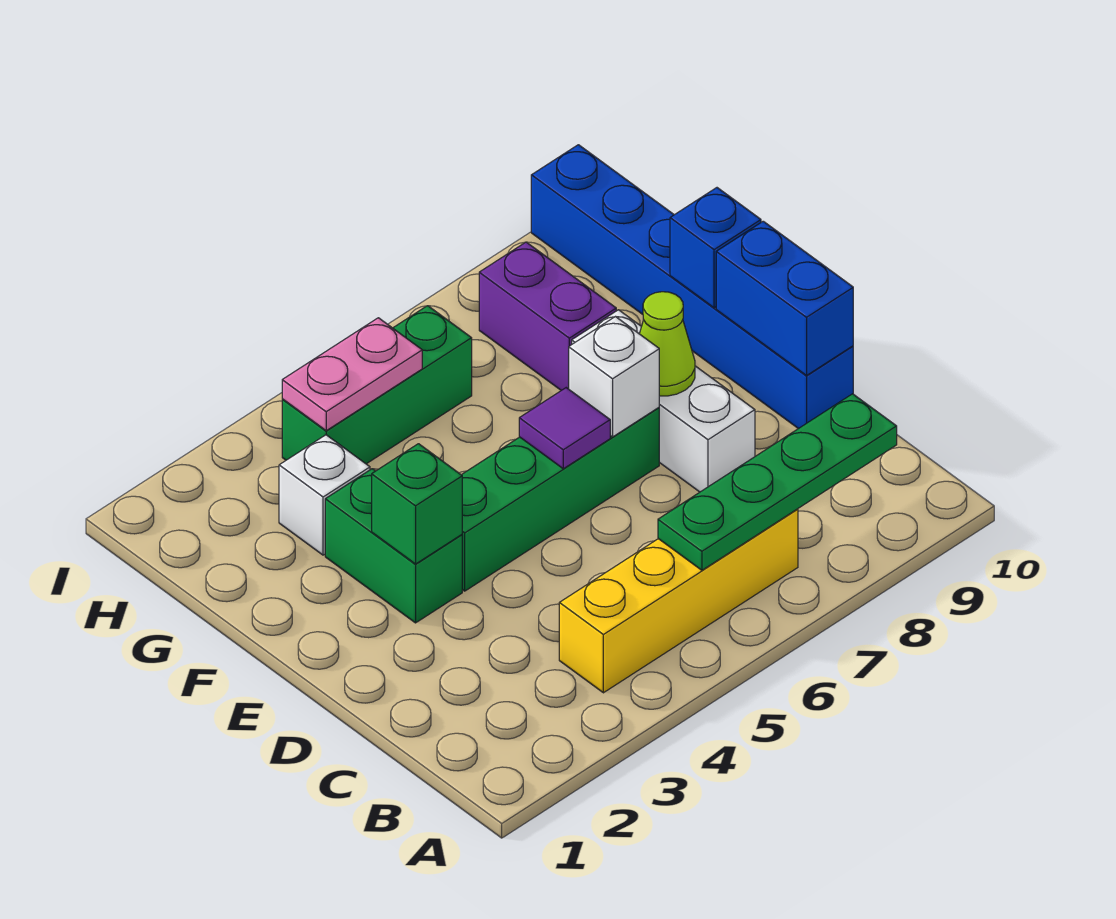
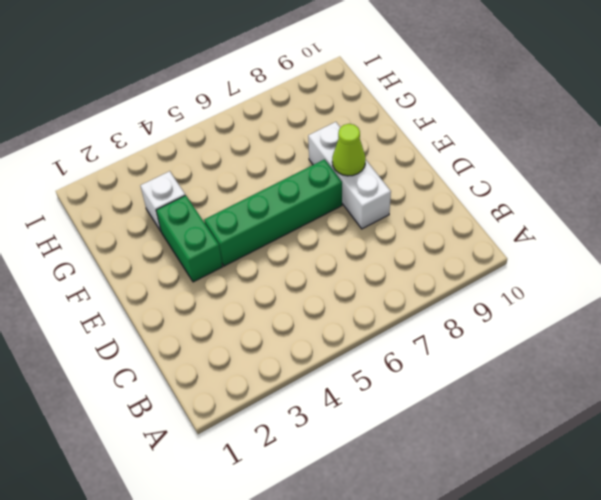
none -> yellow 1x4 brick [559,509,798,693]
none -> blue 1x6 brick [531,145,853,429]
none -> purple 1x2 brick [479,242,616,390]

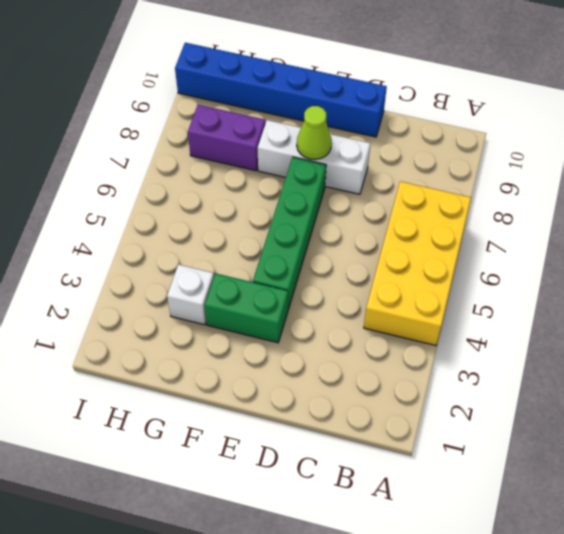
yellow 2x4 brick [364,181,471,346] -> yellow 1x4 brick [559,509,798,693]
none -> green 1x3 brick [282,306,472,464]
none -> green 1x4 plate [658,394,897,570]
none -> blue 1x2 brick [716,221,853,376]

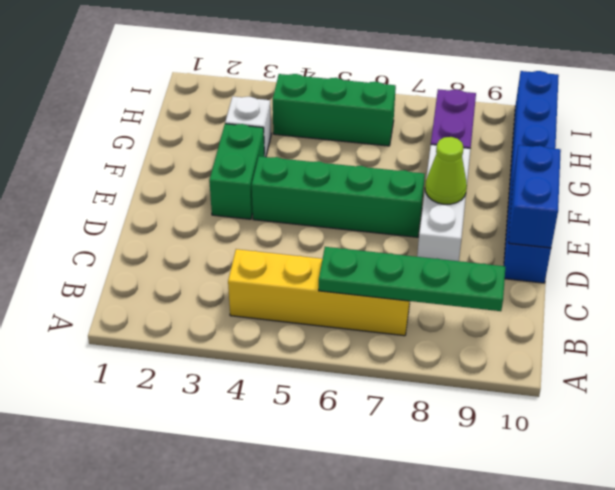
none -> green 1x1 brick [372,444,462,564]
none -> purple 1x1 tile [519,388,610,469]
none -> white 1x1 brick [569,317,659,437]

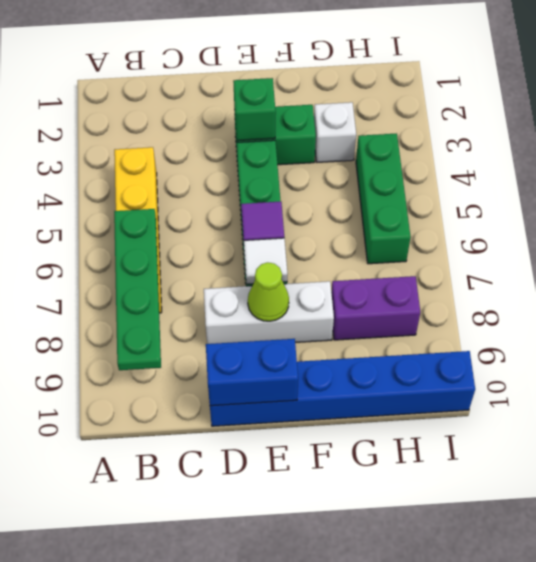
white 1x1 tile [244,238,287,284] -> white 1x1 brick [569,317,659,437]
none -> blue 1x1 brick [670,188,761,308]
none -> pink 1x2 plate [282,318,422,431]

